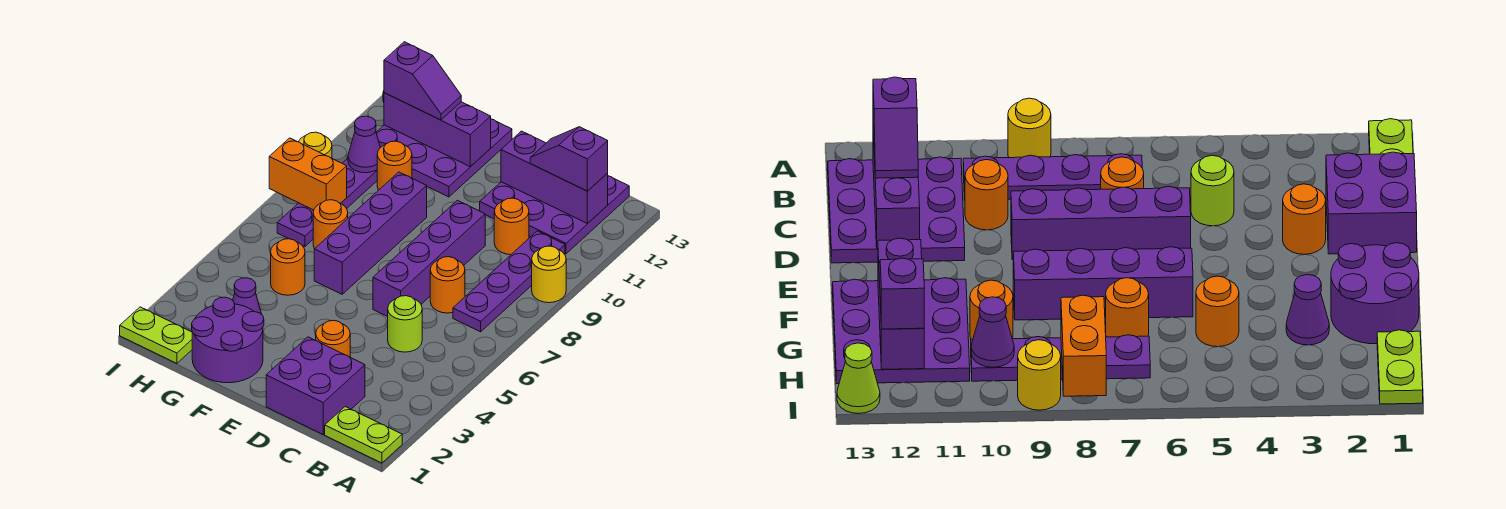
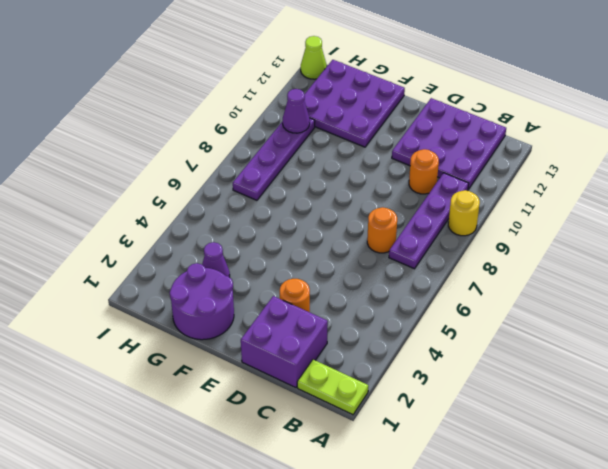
none -> lime 1x1 round brick [388,296,422,352]
none -> purple 1x4 brick [373,200,485,317]
none -> purple 1x4 brick [314,172,427,294]

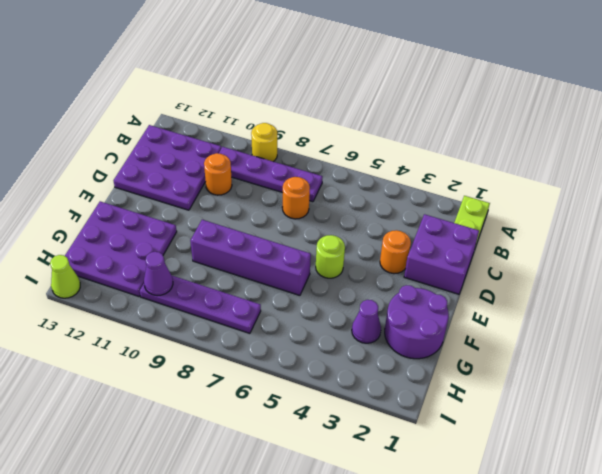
lime 1x1 round brick [316,235,345,278] -> lime 1x1 round brick moved to [388,296,422,352]
none -> purple 1x4 brick [373,200,485,317]
none -> orange 1x1 round brick [271,239,305,295]
none -> orange 1x1 round brick [313,200,348,249]

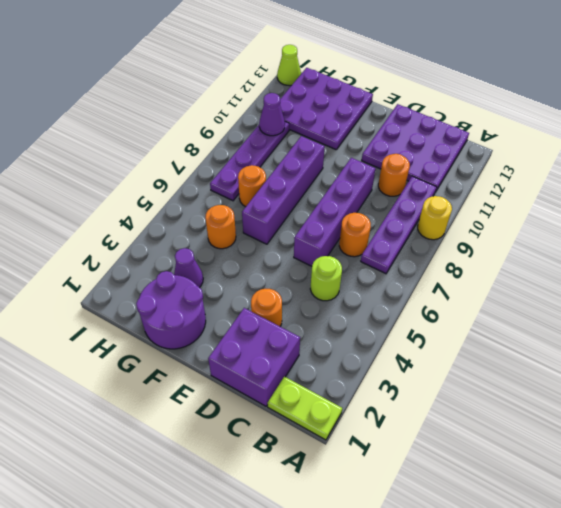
none -> orange 1x1 round brick [377,141,412,190]
none -> lime 1x2 plate [120,307,192,363]
none -> yellow 1x1 round brick [298,132,332,158]

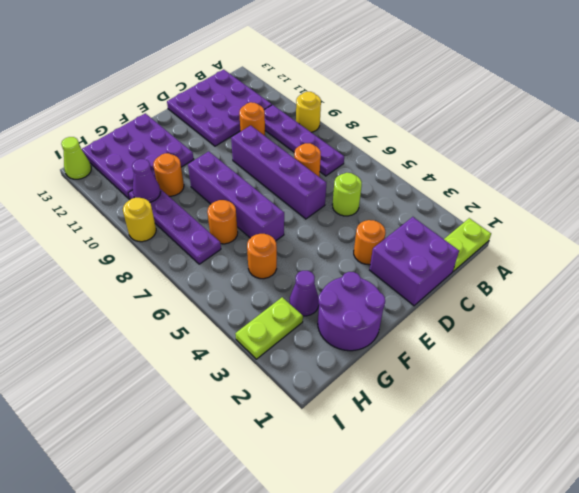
lime 1x2 plate [235,297,303,359] -> lime 1x2 plate moved to [120,307,192,363]
none -> purple 1x3 brick [501,131,608,224]
none -> purple 1x3 brick [384,93,491,167]
none -> orange 1x2 brick [269,138,347,210]

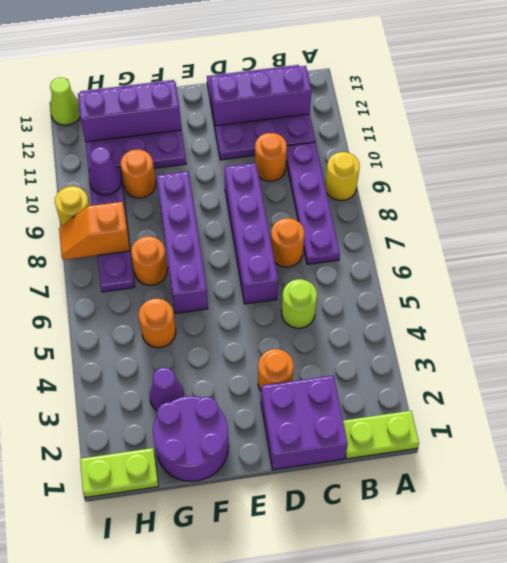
orange 1x2 slope [59,202,130,260] -> orange 1x2 brick [269,138,347,210]
none -> purple 1x2 slope [530,127,608,191]
none -> purple 1x2 slope [384,42,461,120]

